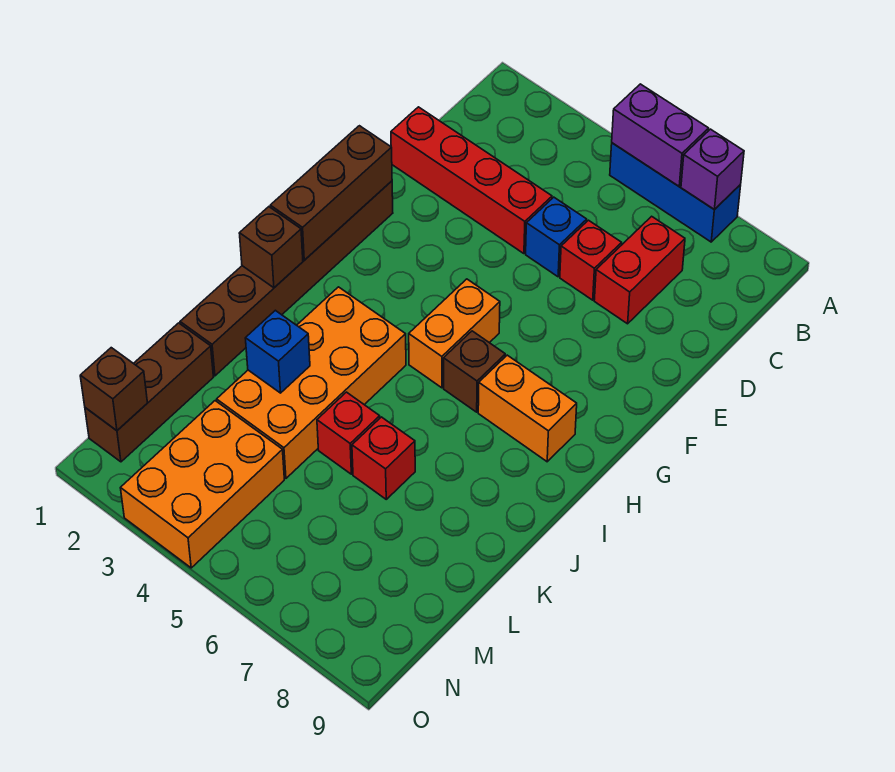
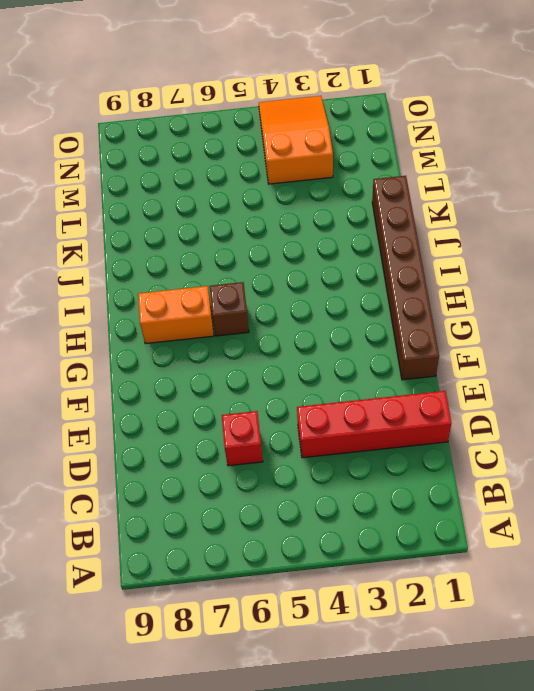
orange 2x3 slope [259,96,333,184] -> orange 2x3 brick [121,401,284,568]
none -> blue 1x3 brick [610,143,741,242]
none -> red 1x2 brick [594,216,685,324]
none -> blue 1x1 brick [526,197,587,277]

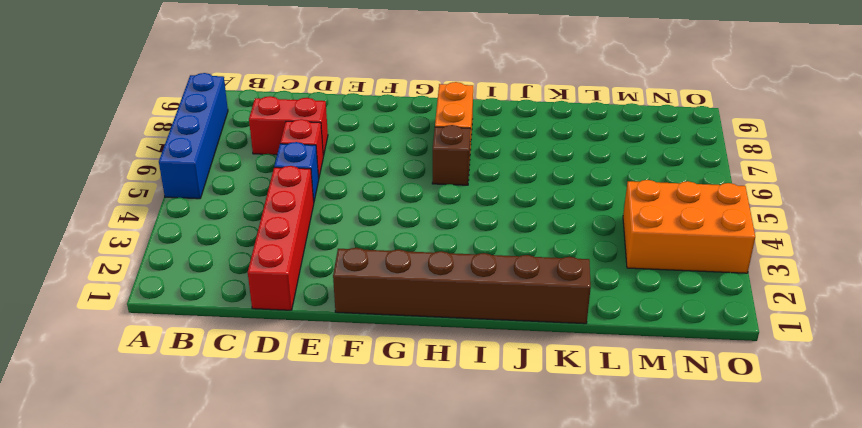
blue 1x4 brick [159,73,228,199] -> blue 1x3 brick [610,143,741,242]
none -> orange 1x2 brick [409,279,500,388]
none -> orange 2x4 brick [217,287,406,478]
none -> red 1x1 brick [317,392,380,474]

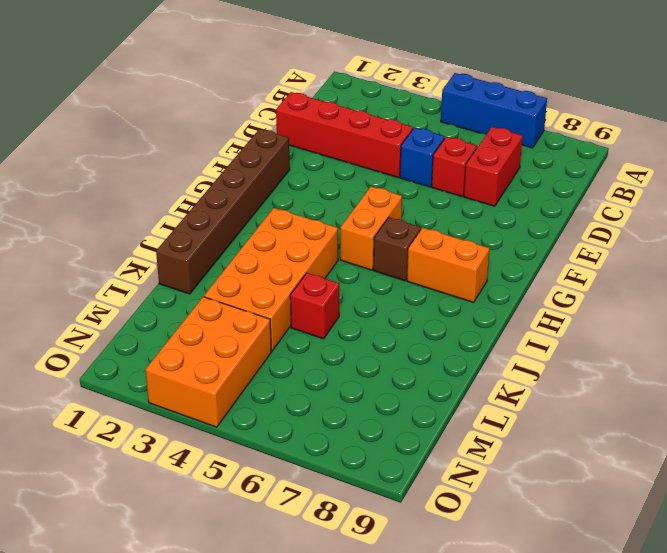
none -> red 1x1 brick [352,417,415,499]
none -> brown 1x3 brick [85,323,213,462]
none -> purple 1x2 brick [612,84,709,186]

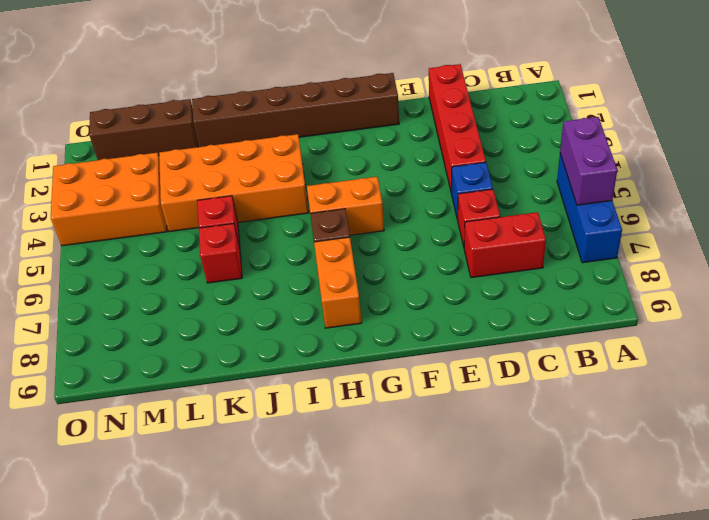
none -> purple 1x1 brick [681,129,744,210]
none -> brown 1x3 brick [270,126,392,260]
none -> brown 1x1 brick [239,207,303,288]

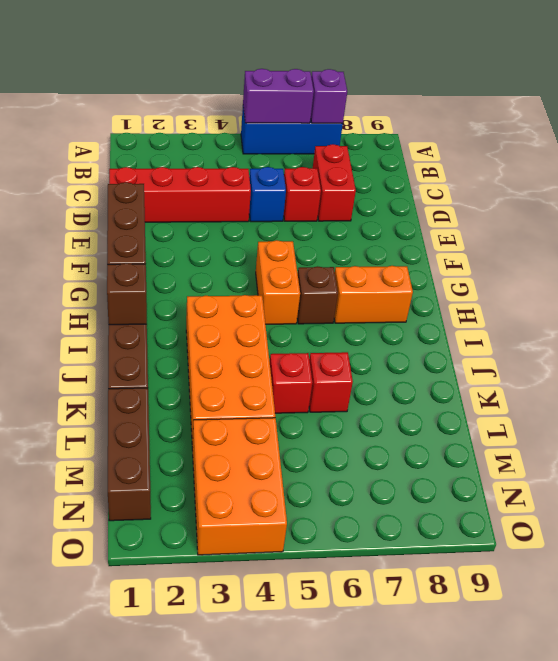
none -> blue 1x1 brick [245,310,310,393]
none -> brown 1x1 brick [80,348,147,431]

